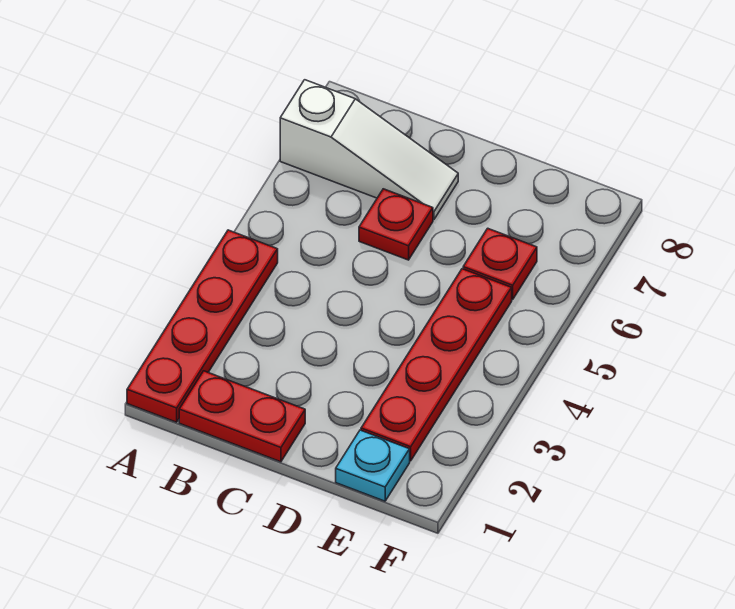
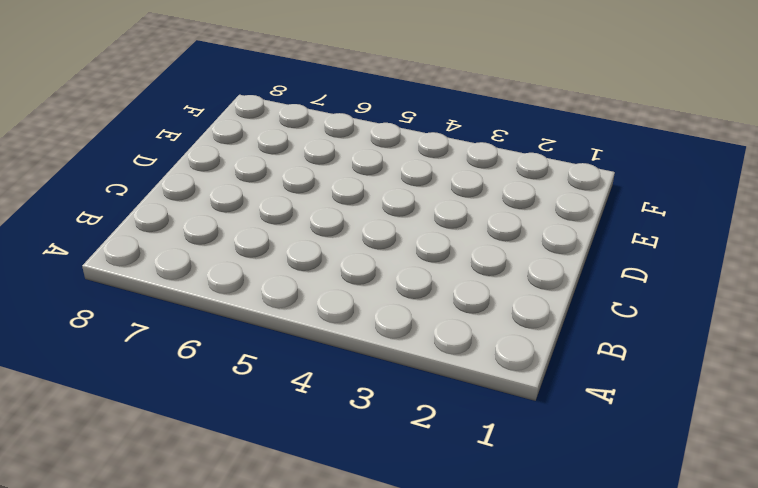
none -> red 1x4 plate [127,230,278,422]
none -> white 1x3 slope [280,80,458,220]

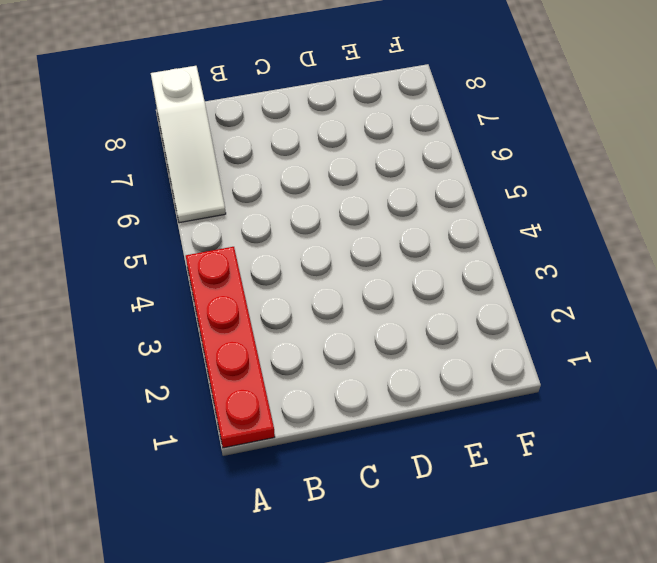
white 1x3 slope [151,66,226,223] -> white 1x3 slope turned to [280,80,458,220]
none -> red 1x2 plate [179,371,305,462]
none -> red 1x1 plate [359,189,433,260]

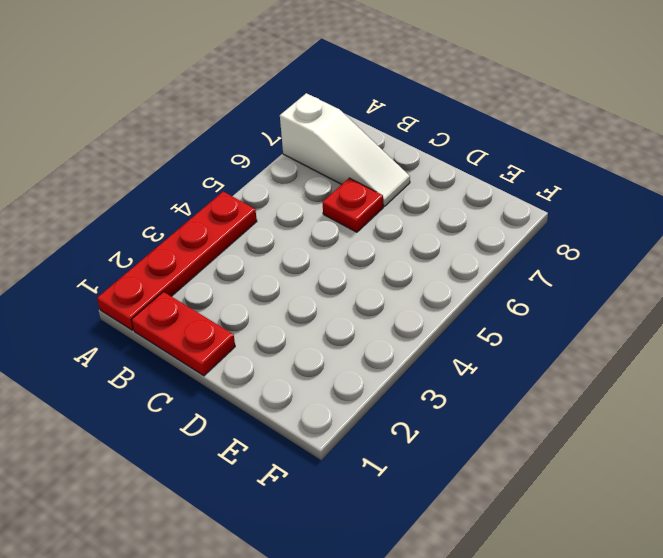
none -> cyan 1x1 plate [336,430,410,501]
none -> red 1x4 plate [361,269,512,461]

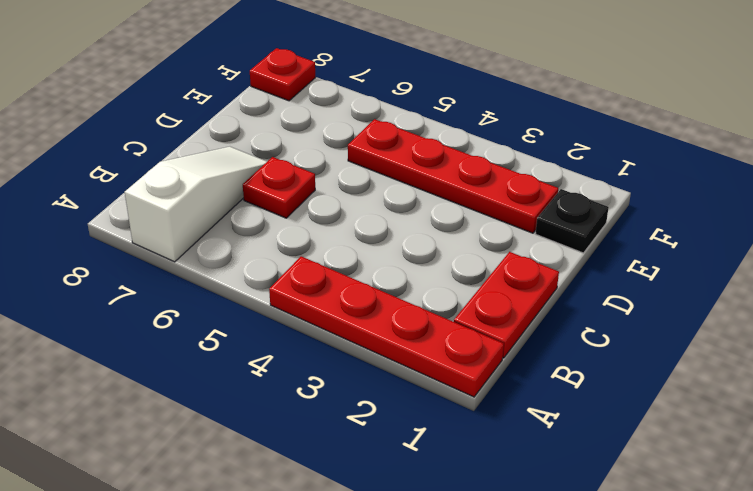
black 1x1 plate [536,189,609,253] -> cyan 1x1 plate [336,430,410,501]
red 1x1 plate [250,48,315,101] -> red 1x1 plate moved to [463,228,537,299]

